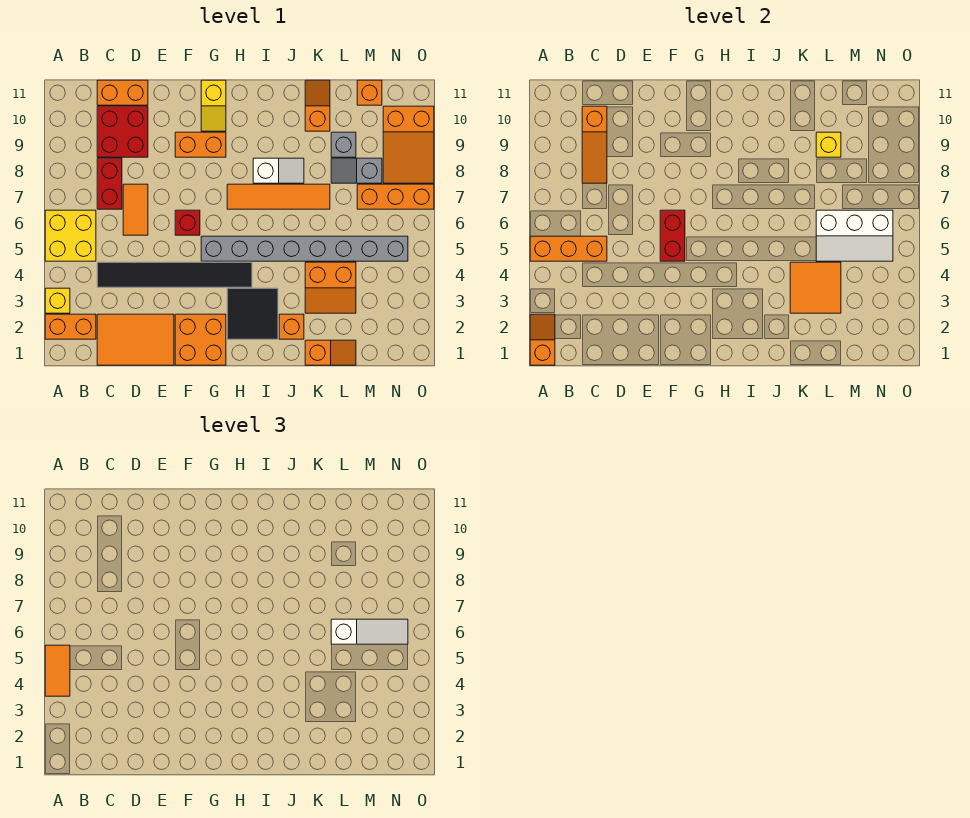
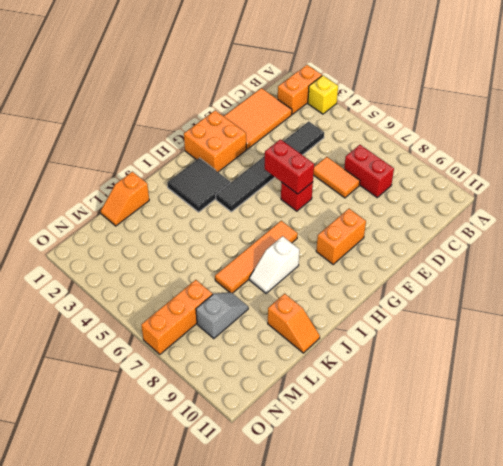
none -> yellow 2x2 brick [45,210,96,261]
none -> red 2x2 brick [97,106,148,157]
none -> orange 1x2 brick [97,80,148,105]
none -> grey 1x8 brick [201,236,408,261]

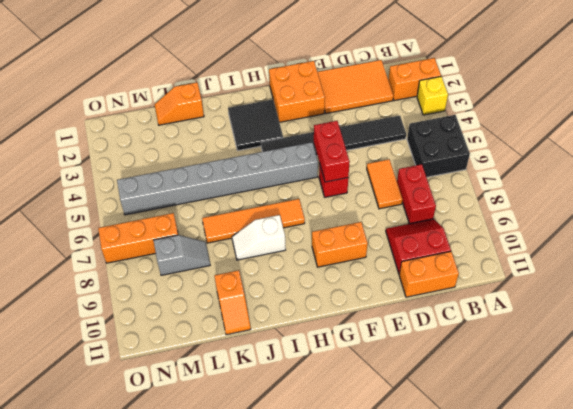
black 2x2 brick [407,115,470,177] -> yellow 2x2 brick [45,210,96,261]
red 2x2 slope [386,219,451,274] -> red 2x2 brick [97,106,148,157]
none -> yellow 1x2 slope [201,80,226,131]
none -> orange 1x1 brick [279,314,304,339]
none -> orange 2x2 slope [305,262,356,313]
none -> grey 1x1 brick [331,132,356,157]

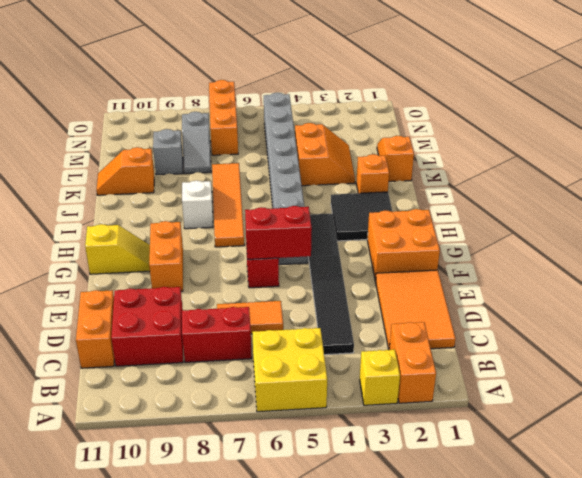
none -> orange 1x1 brick [357,80,382,105]
none -> orange 2x3 slope [383,106,434,183]
none -> orange 1x2 slope [530,314,555,365]
none -> orange 1x3 brick [530,236,607,261]

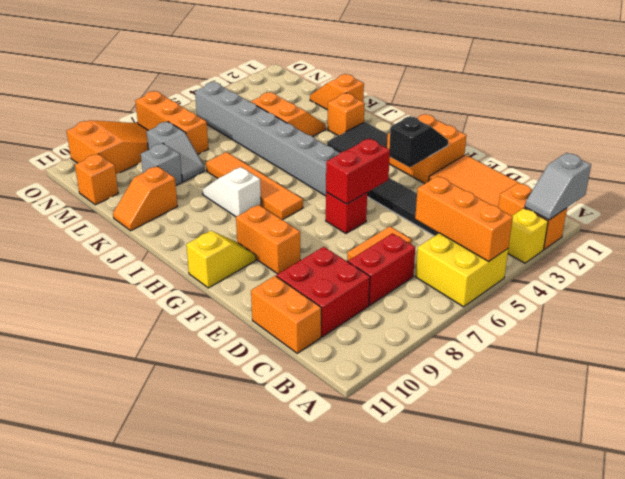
grey 1x2 slope [525,153,591,220] -> orange 1x2 slope [530,314,555,365]
black 1x2 slope [389,116,448,167] -> none
none -> orange 1x3 slope [582,106,607,183]
none -> orange 2x2 tile [790,262,841,313]
none -> white 2x3 slope [816,210,893,261]
none -> yellow 1x1 brick [816,132,841,157]

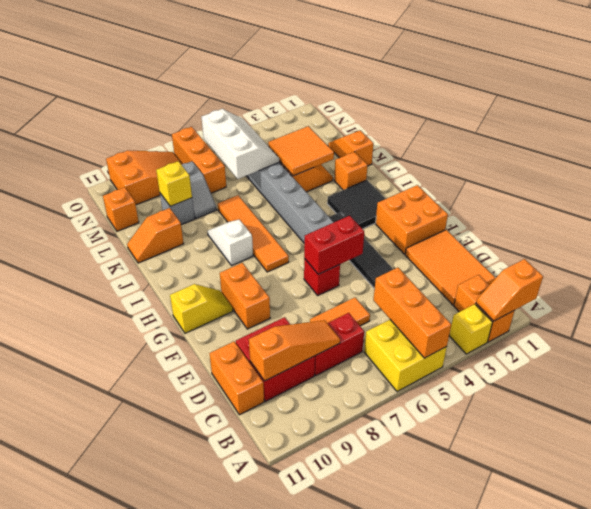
none -> orange 1x2 tile [45,645,70,696]
none -> white 1x3 slope [331,619,408,644]

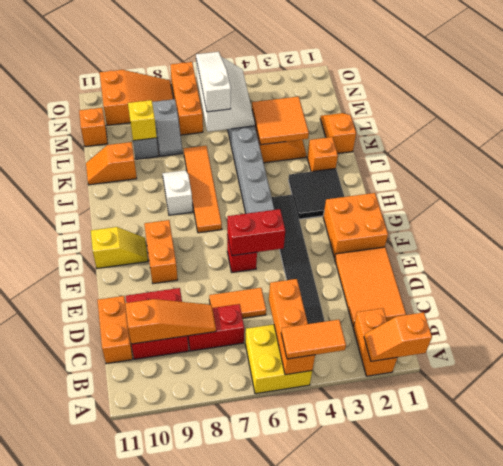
none -> yellow 1x1 brick [45,288,70,313]

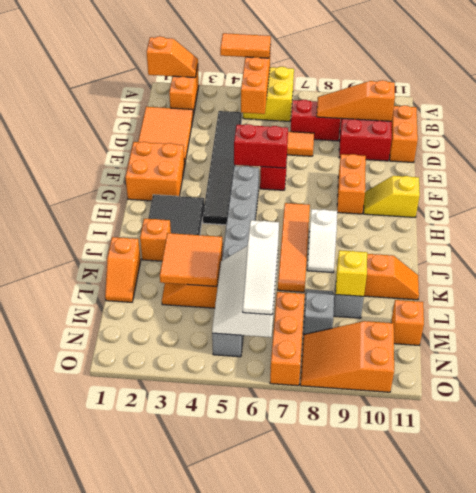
none -> yellow 1x1 brick [45,288,70,313]

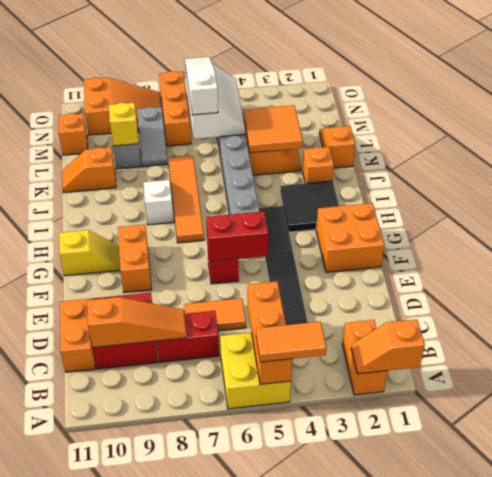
none -> yellow 1x1 brick [45,288,70,313]
none -> orange 2x3 tile [97,314,174,365]

